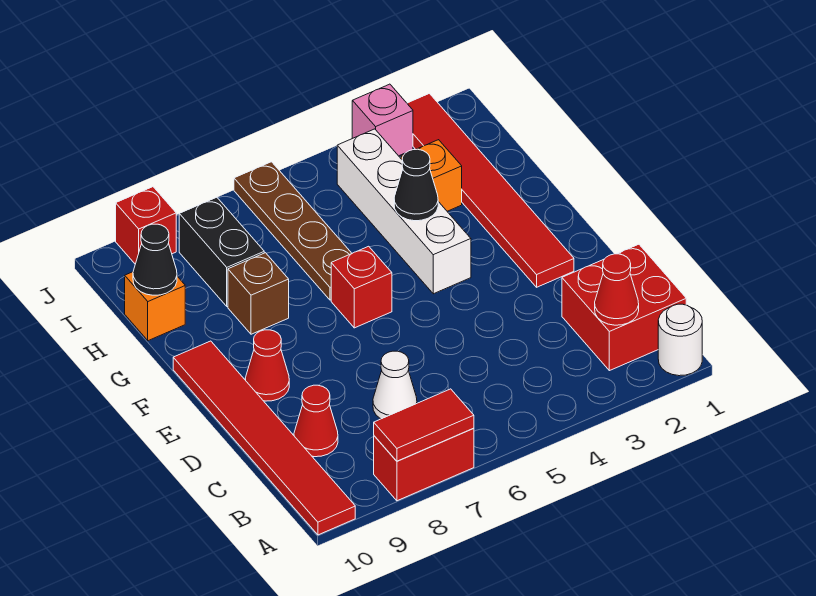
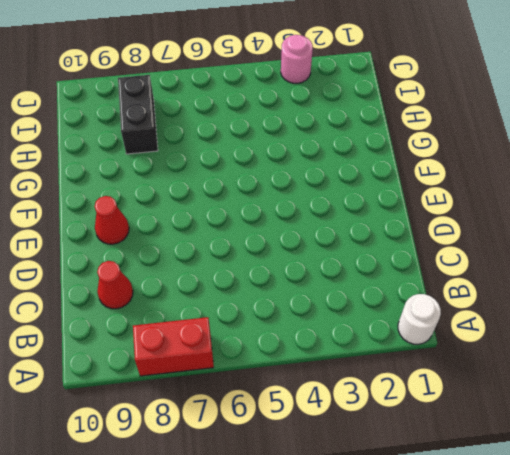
pink 1x1 round brick [281,35,313,83] -> pink 1x1 brick [352,84,413,156]
none -> red 1x6 tile [173,341,355,535]
none -> red 2x2 brick [562,244,686,371]
none -> white 1x1 cone [373,351,417,419]

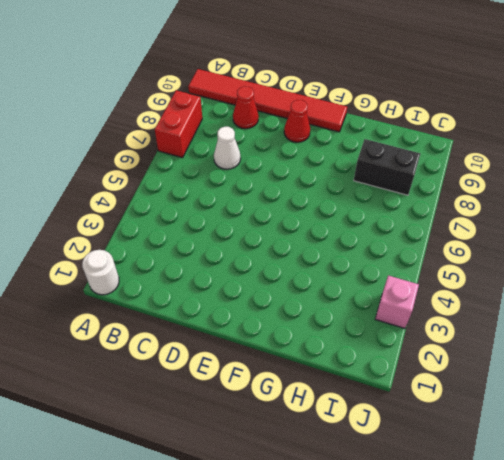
none -> red 2x2 brick [562,244,686,371]
none -> red 1x6 tile [407,94,574,287]
none -> white 1x4 brick [337,129,471,294]

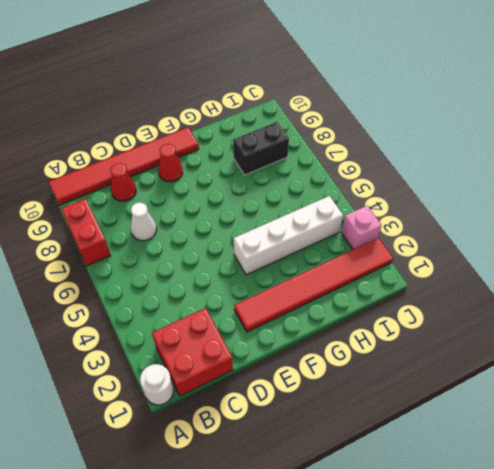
none -> red 1x1 brick [331,246,392,328]
none -> brown 1x4 plate [234,162,352,300]
none -> brown 1x1 brick [228,253,289,334]

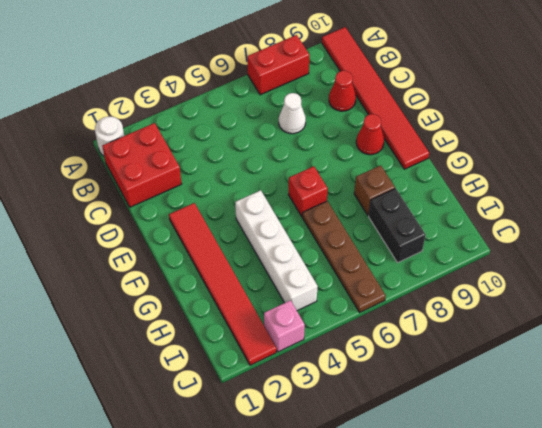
none -> orange 1x1 brick [401,140,462,211]
none -> orange 1x1 brick [125,272,185,341]
none -> red 1x1 brick [116,187,176,264]

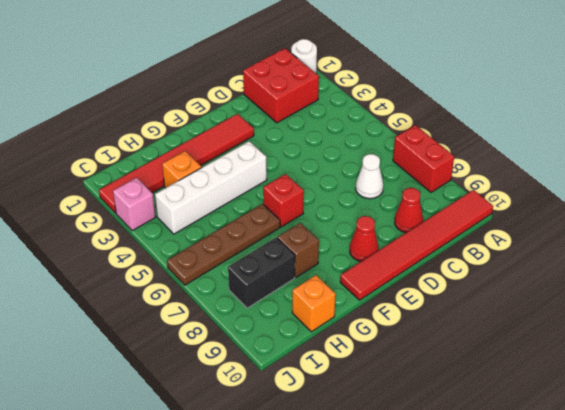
none -> red 1x1 brick [116,187,176,264]
none -> red 1x2 tile [374,389,474,461]
none -> red 1x1 cone [595,254,639,325]

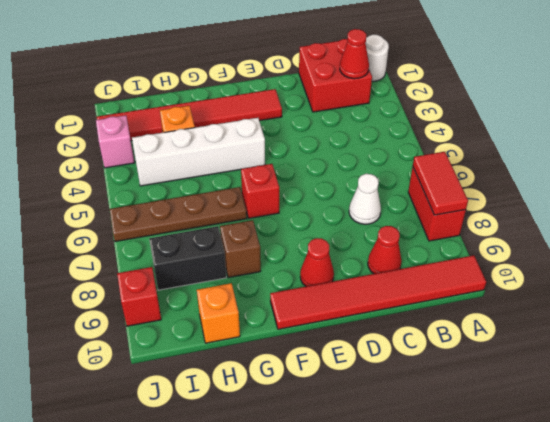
none -> black 1x1 cone [394,149,438,221]
none -> black 1x1 cone [133,224,177,295]

